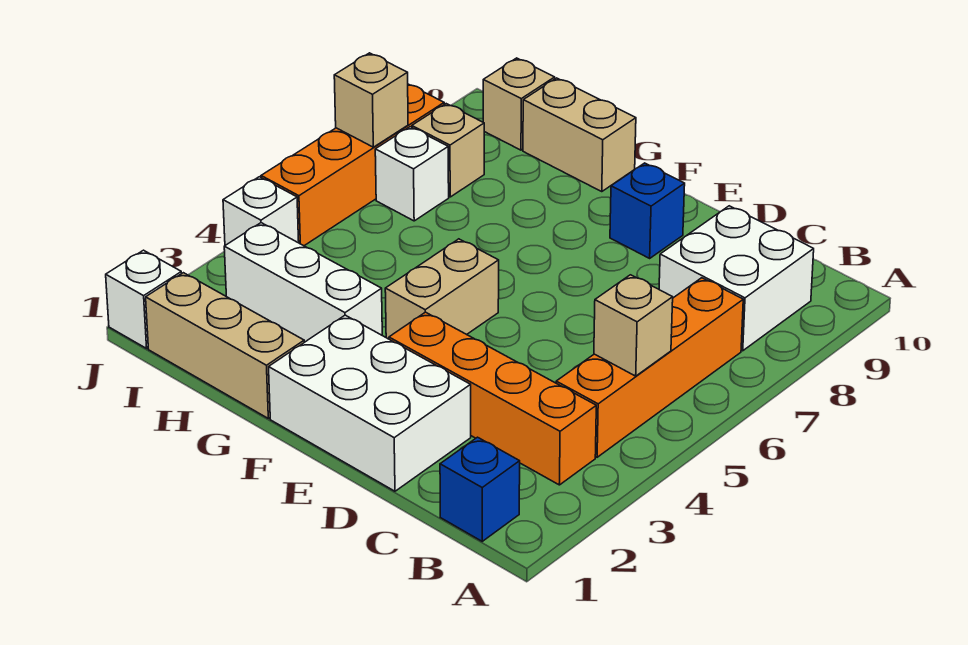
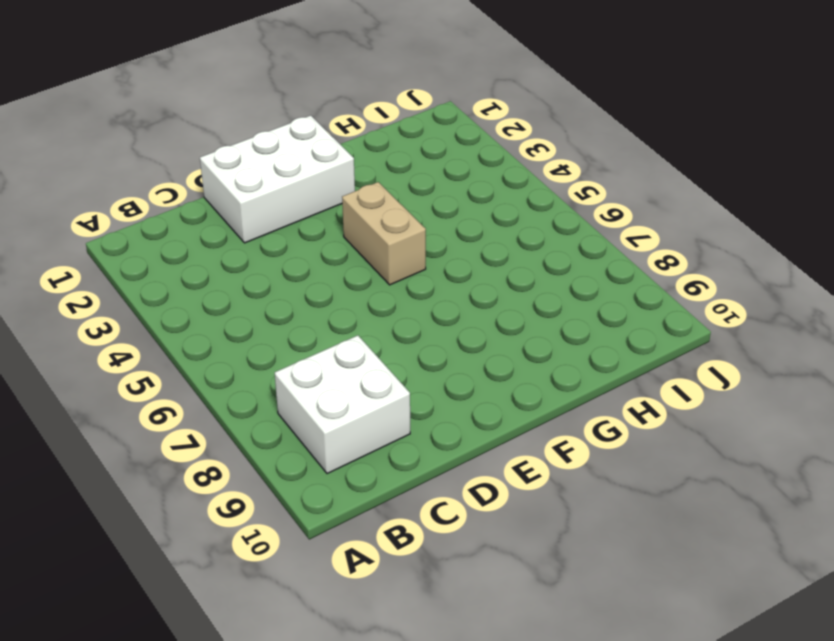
none -> blue 1x1 brick [440,437,520,541]
none -> orange 1x4 brick [389,312,596,485]
none -> orange 1x4 brick [556,278,743,457]

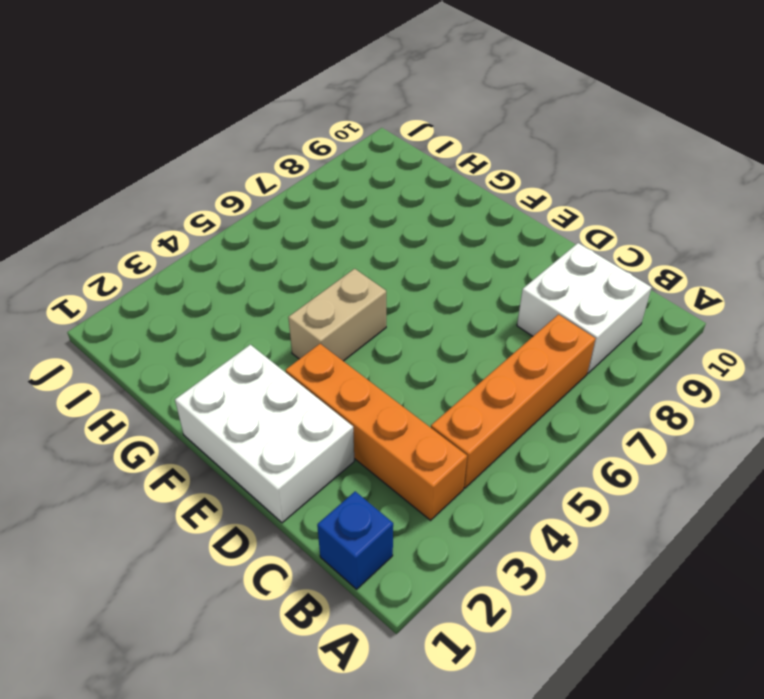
none -> blue 1x1 brick [610,163,685,258]
none -> tan 1x3 brick [146,273,304,418]
none -> white 1x3 brick [224,223,382,342]

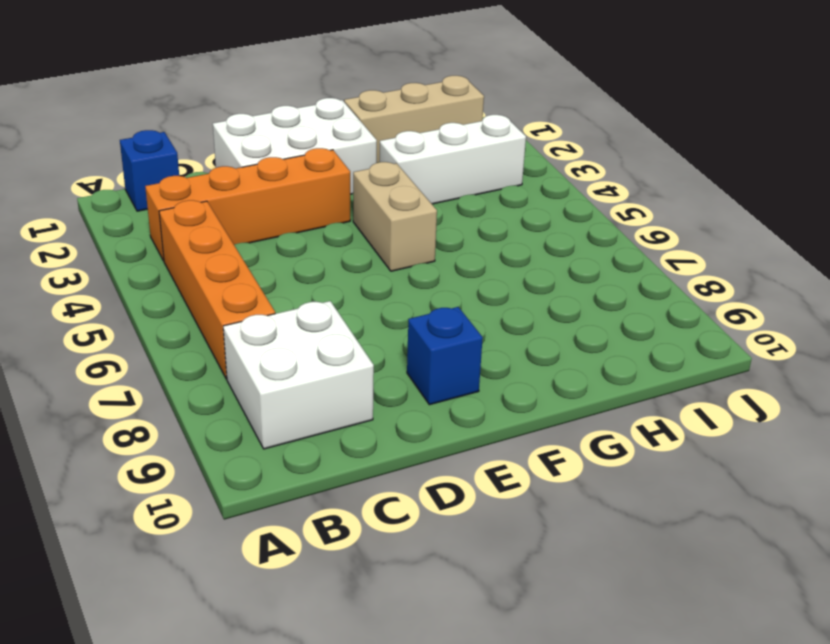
none -> tan 1x2 brick [523,78,636,192]
none -> white 1x1 brick [375,127,449,221]
none -> tan 1x1 brick [412,104,484,197]

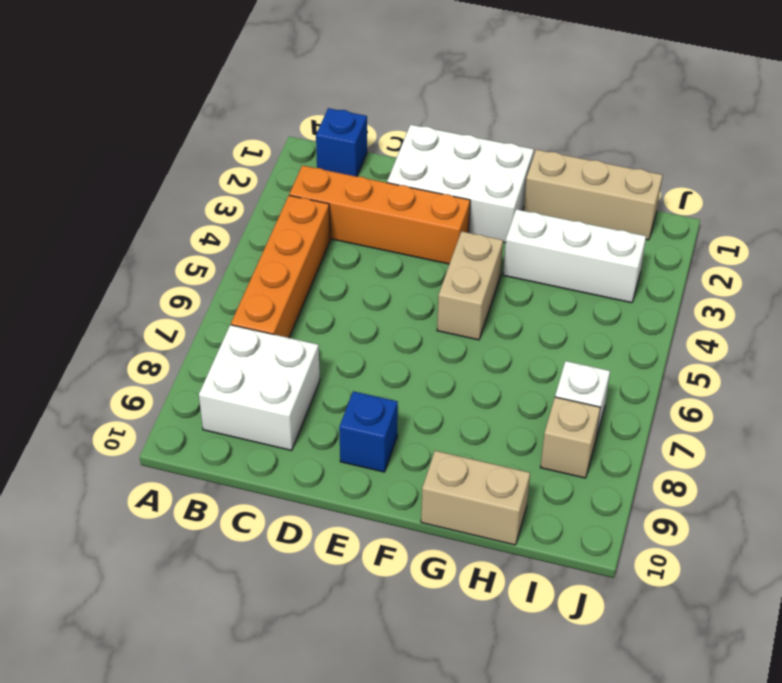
none -> tan 1x1 brick [483,58,555,150]
none -> white 1x1 brick [106,250,182,348]
none -> white 1x1 brick [223,177,299,245]

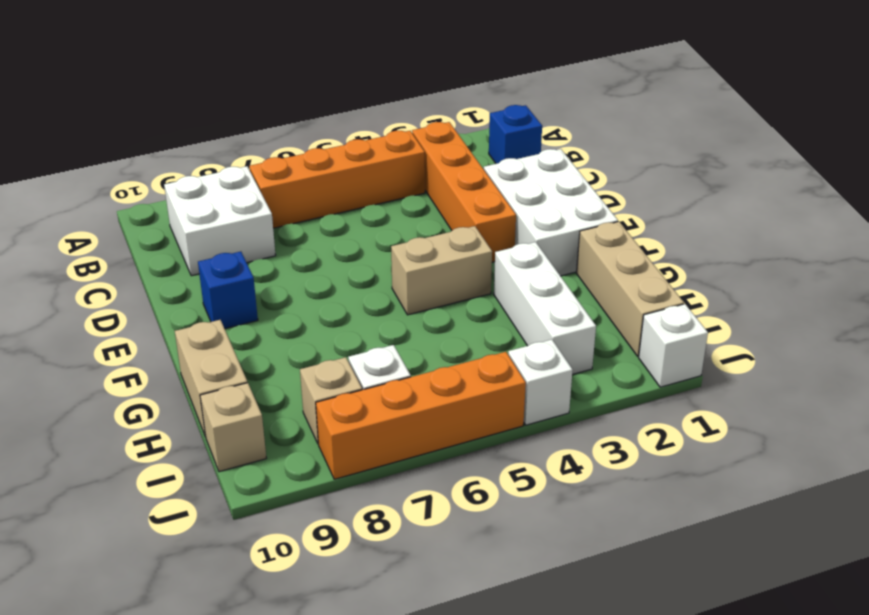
none -> tan 1x1 brick [594,275,673,376]
none -> tan 1x1 brick [334,53,408,147]

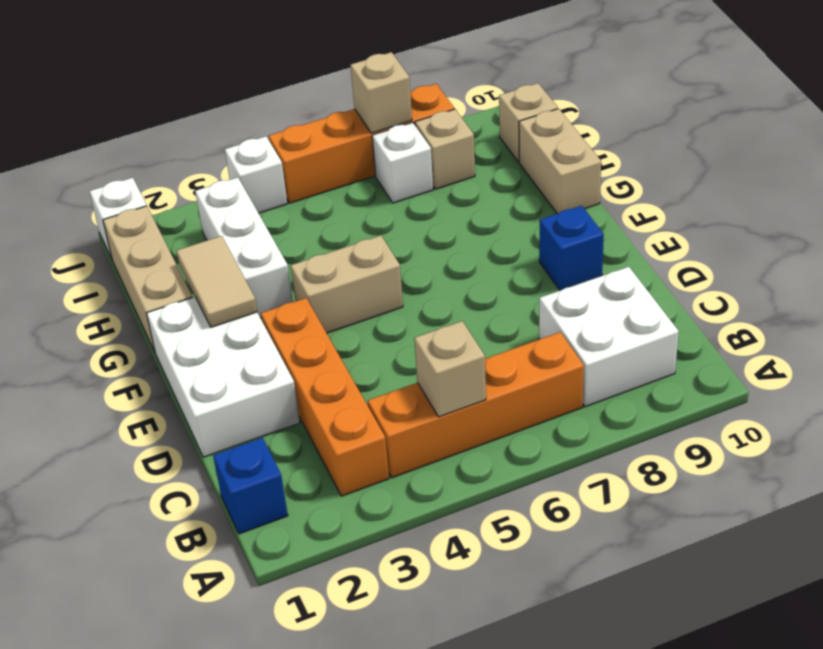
tan 1x2 tile [177,236,257,327] -> none

